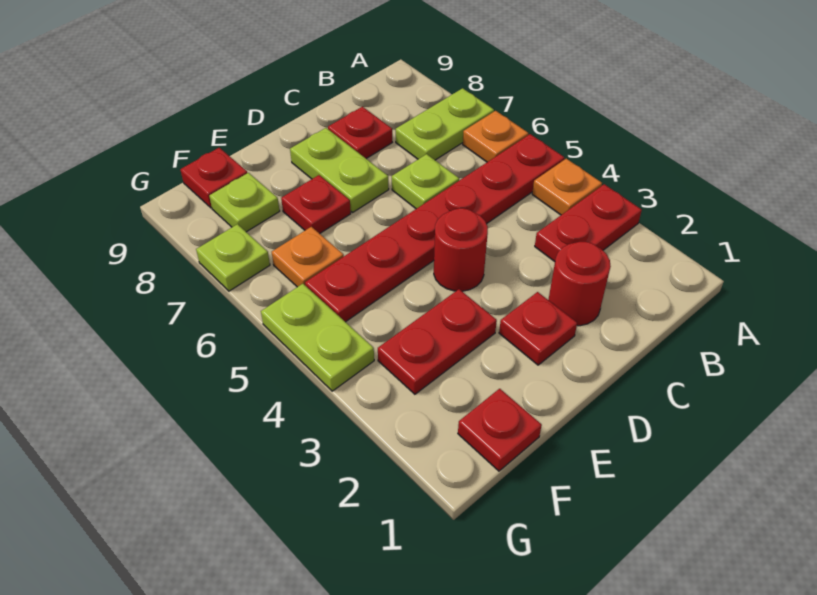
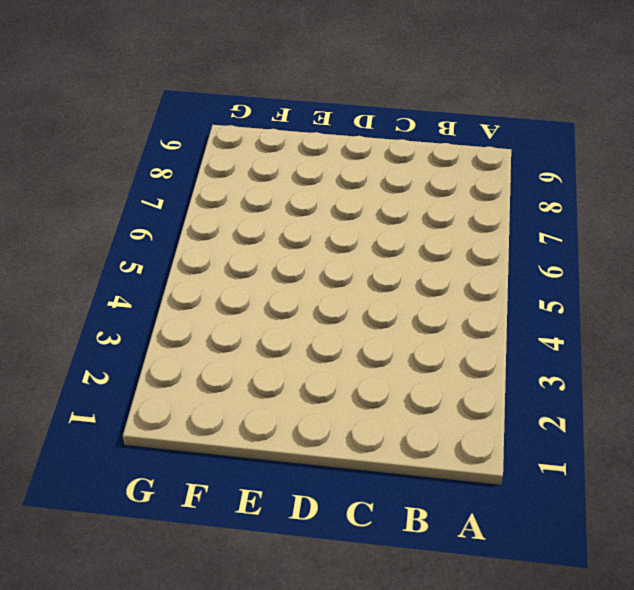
none -> red 1x2 plate [535,184,642,262]
none -> orange 1x1 plate [532,159,602,215]
none -> red 1x6 plate [305,134,564,322]

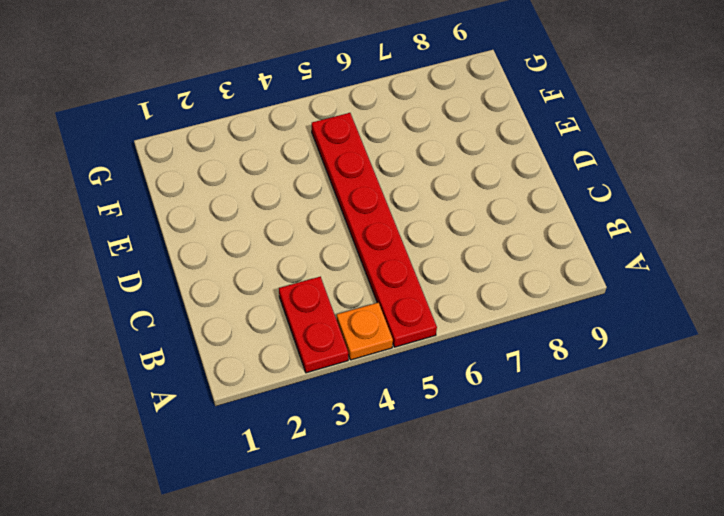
none -> orange 1x1 plate [463,111,528,162]
none -> lime 1x2 plate [396,88,494,160]
none -> red 1x1 round brick [548,242,611,326]

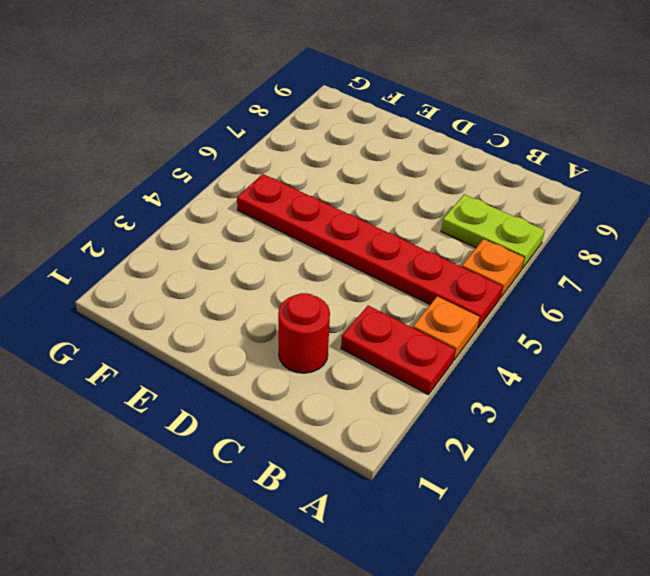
none -> lime 1x1 plate [392,154,459,209]
none -> red 1x1 plate [328,107,392,159]
none -> red 1x1 plate [499,292,577,365]

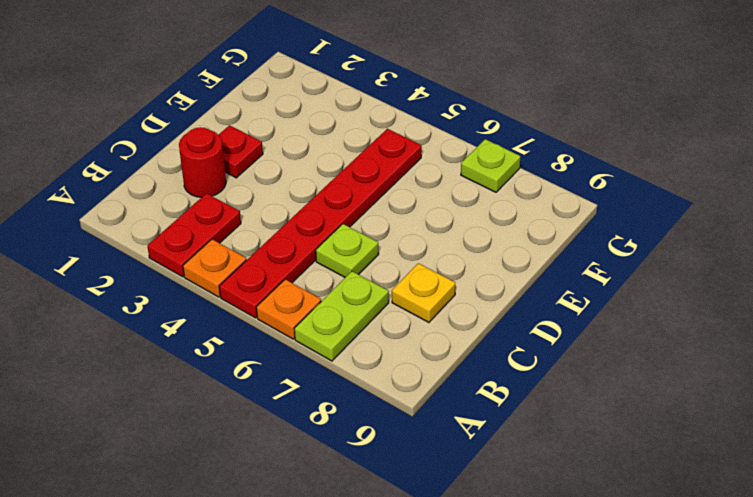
yellow 1x1 plate [392,263,455,322] -> red 1x1 plate [328,107,392,159]
none -> red 1x1 round brick [434,208,488,291]
none -> lime 1x2 plate [290,128,389,212]
none -> red 1x2 plate [378,289,497,394]

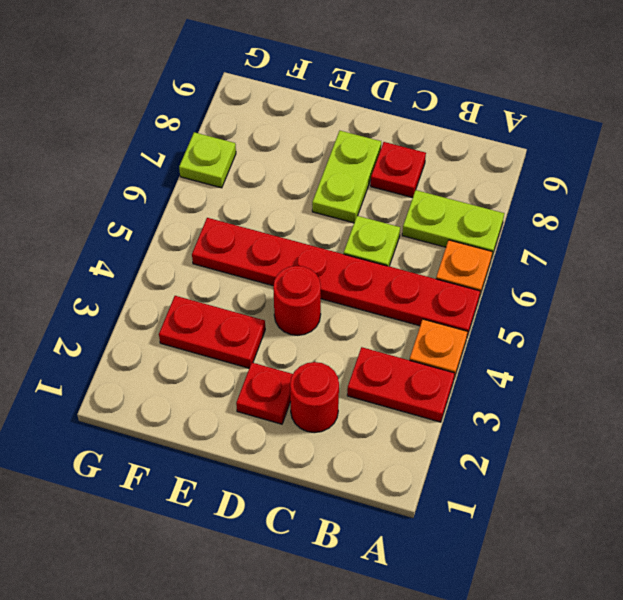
none -> red 1x1 plate [281,175,351,234]
none -> red 1x1 plate [458,389,542,471]
none -> orange 1x1 plate [272,227,344,287]

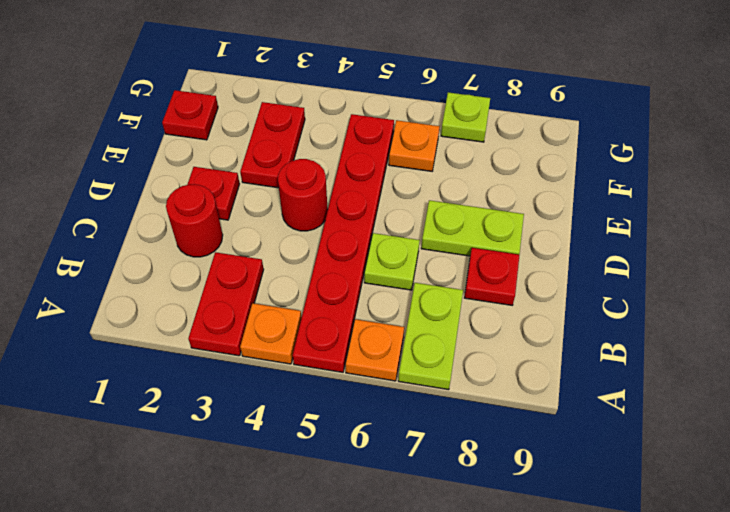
none -> red 1x1 plate [281,175,351,234]
none -> lime 1x1 plate [209,173,280,232]
none -> red 1x1 plate [180,148,247,208]

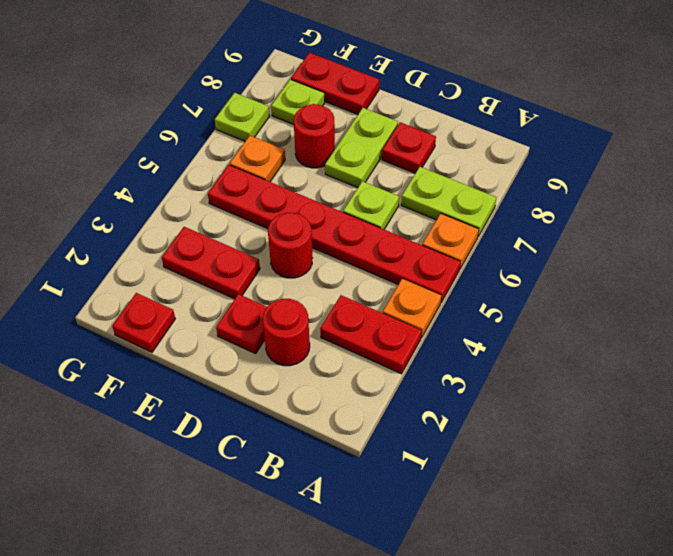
red 1x1 round brick [294,104,335,168] -> red 1x1 plate [281,175,351,234]
red 1x2 plate [291,53,379,114] -> red 1x1 plate [180,148,247,208]
none -> lime 1x2 plate [261,284,374,391]

